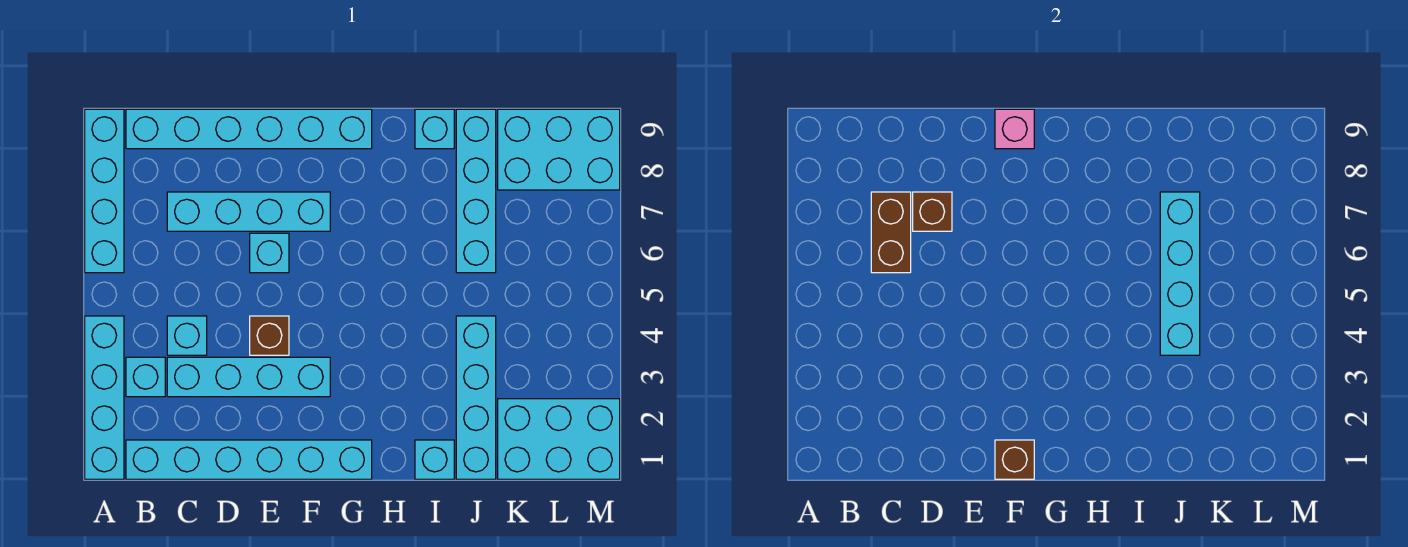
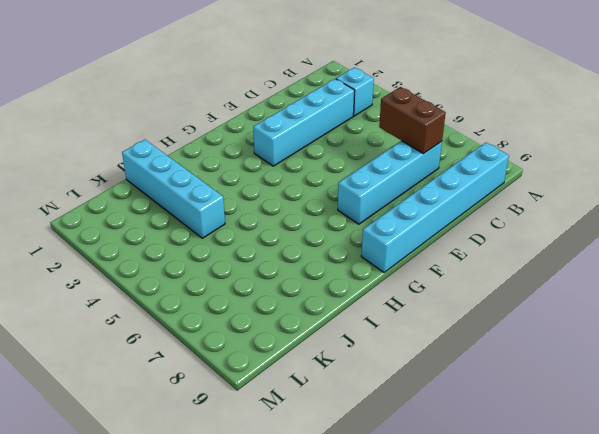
none -> cyan 1x4 brick [85,316,124,479]
none -> cyan 1x4 brick [85,109,124,273]
none -> cyan 1x6 brick [126,440,372,479]

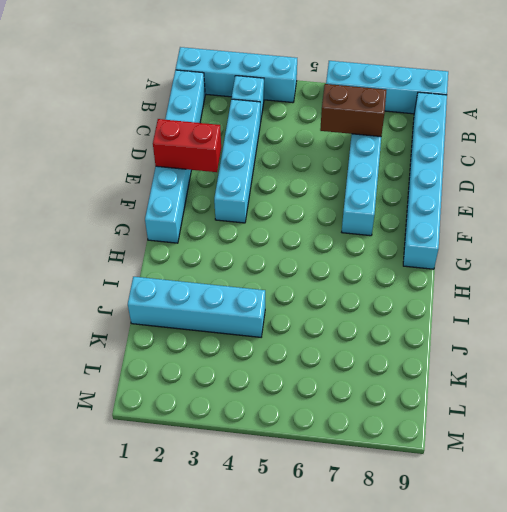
red 1x2 brick [153,119,221,172] -> none
none -> cyan 1x1 brick [167,316,207,355]
none -> brown 1x1 brick [250,316,289,355]
none -> cyan 1x1 brick [250,233,289,273]

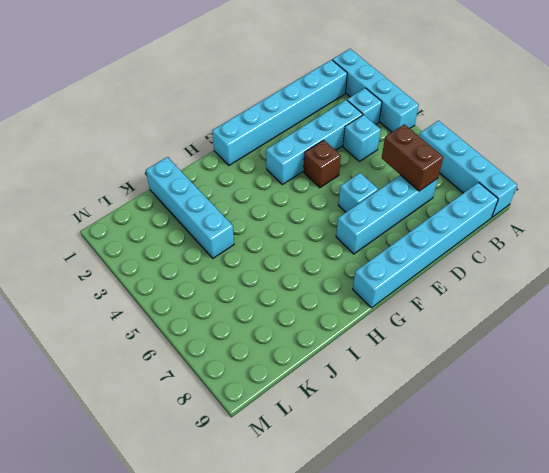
none -> cyan 1x1 brick [415,440,454,479]
none -> cyan 1x1 brick [415,109,454,149]
none -> cyan 1x4 brick [456,109,496,273]

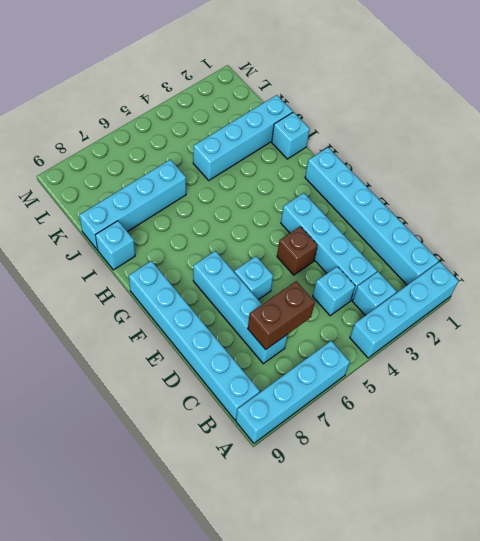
none -> cyan 2x3 brick [498,399,620,479]
none -> cyan 2x3 brick [498,109,620,190]
none -> brown 1x1 brick [913,192,952,231]

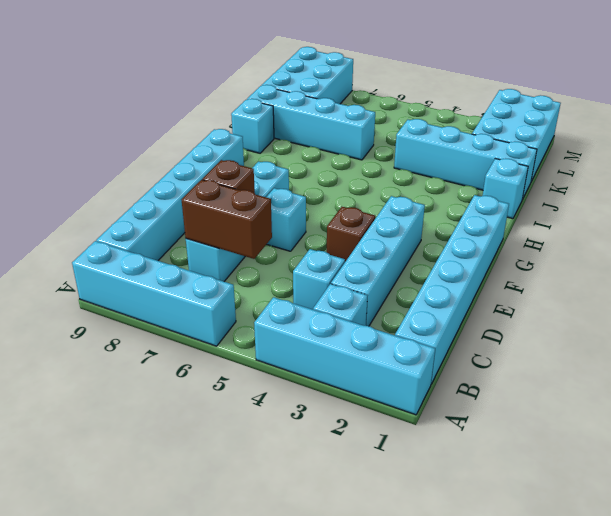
none -> brown 1x1 brick [995,440,1034,479]
none -> pink 1x1 brick [995,109,1034,149]
none -> cyan 1x4 brick [1160,192,1200,355]

